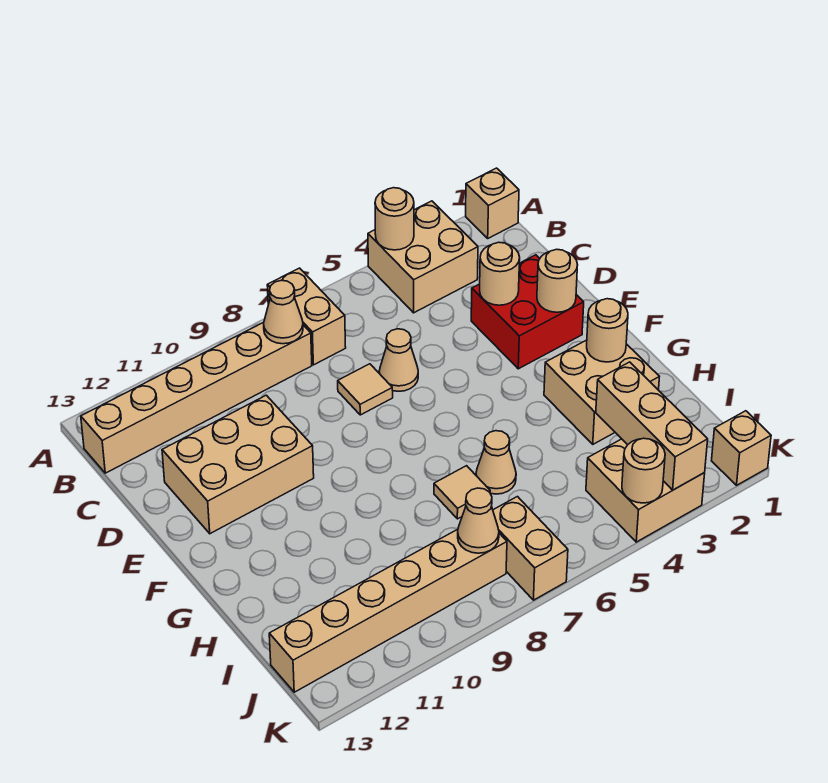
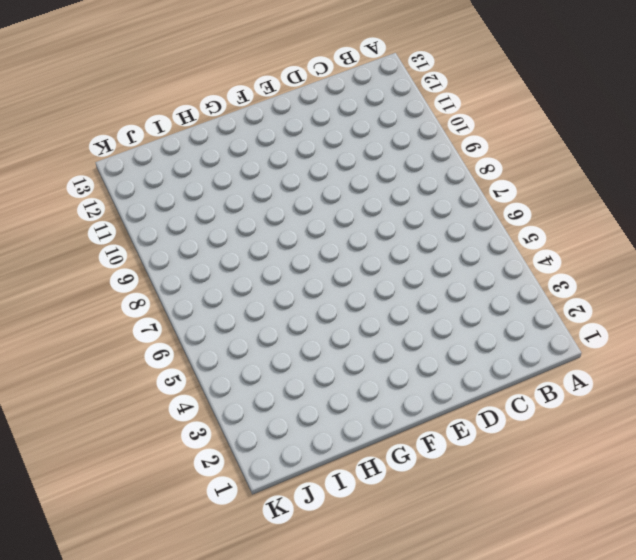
none -> tan 1x1 brick [466,168,519,238]
none -> tan 2x2 brick [368,201,478,313]
none -> tan 1x2 brick [267,268,346,365]

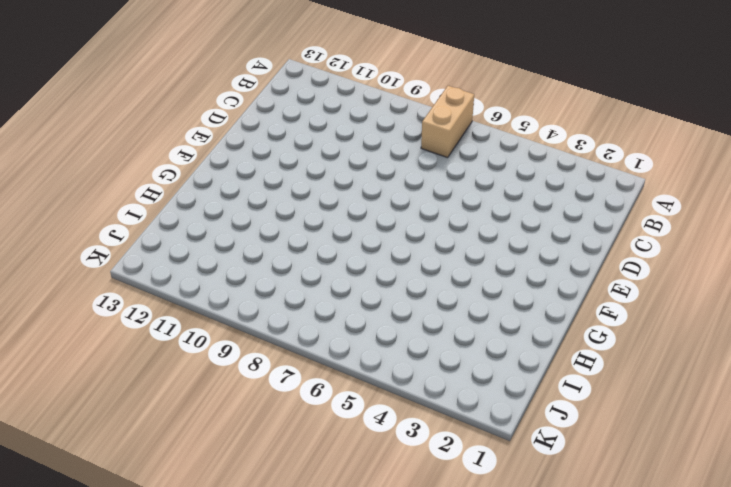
none -> tan 1x1 brick [466,168,519,238]
none -> tan 2x2 brick [368,201,478,313]
none -> tan 1x6 brick [81,323,312,473]

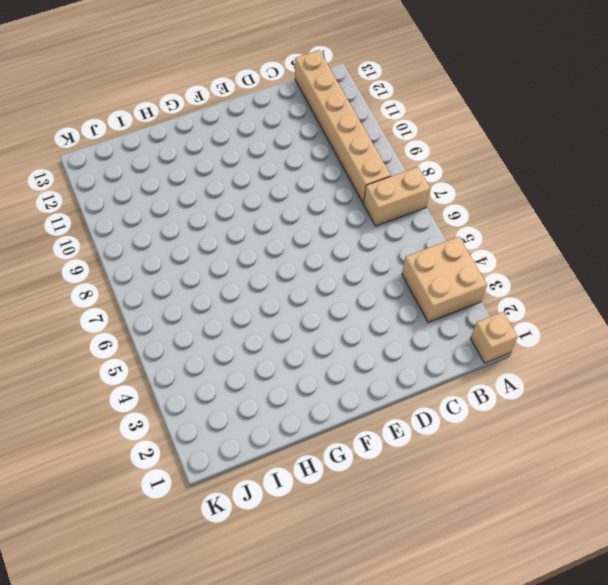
none -> red 2x2 brick [471,255,584,369]
none -> tan 1x1 cone [379,329,418,391]
none -> tan 1x1 tile [338,364,393,415]

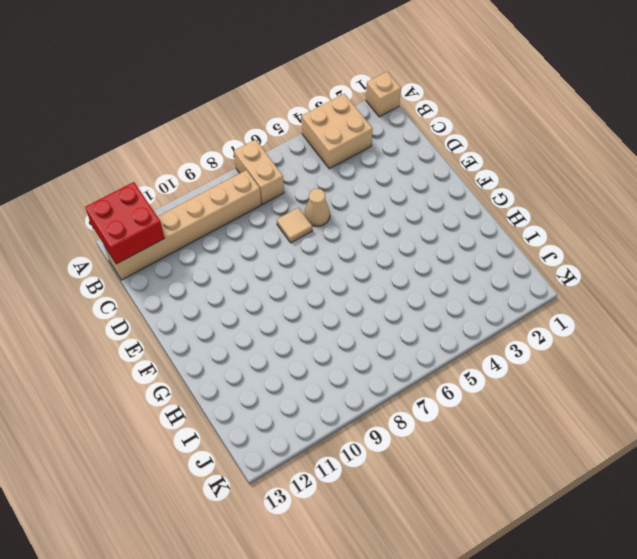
red 2x2 brick [85,182,164,264] -> red 2x2 brick moved to [471,255,584,369]
none -> tan 2x3 brick [162,395,314,534]
none -> tan 2x2 brick [544,340,659,444]
none -> tan 1x1 cone [476,431,516,494]

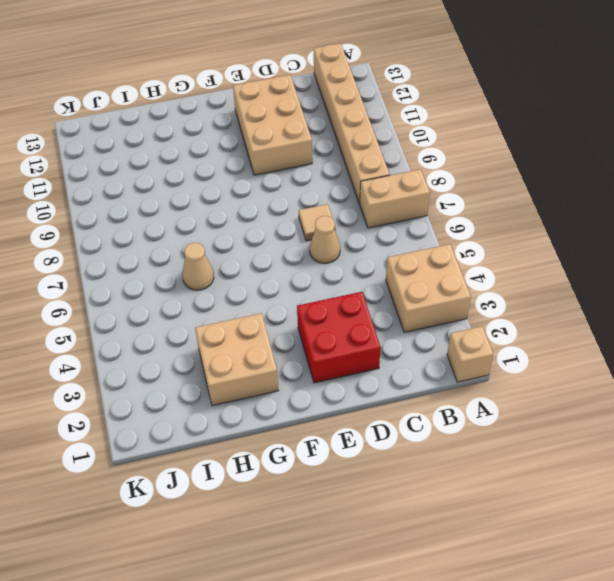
none -> tan 1x1 tile [434,466,490,519]
none -> tan 2x2 brick [586,439,705,542]
none -> tan 1x2 brick [493,497,568,600]

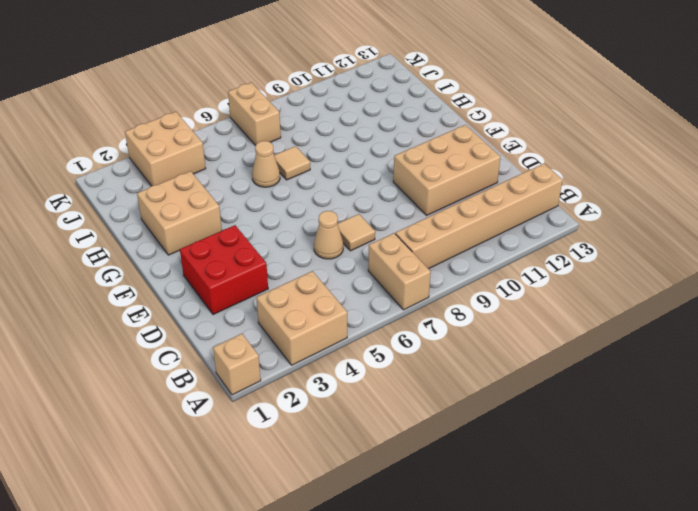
none -> tan 1x6 brick [269,529,507,692]
none -> tan 1x1 brick [712,411,771,485]
none -> tan 1x1 round brick [375,188,414,250]

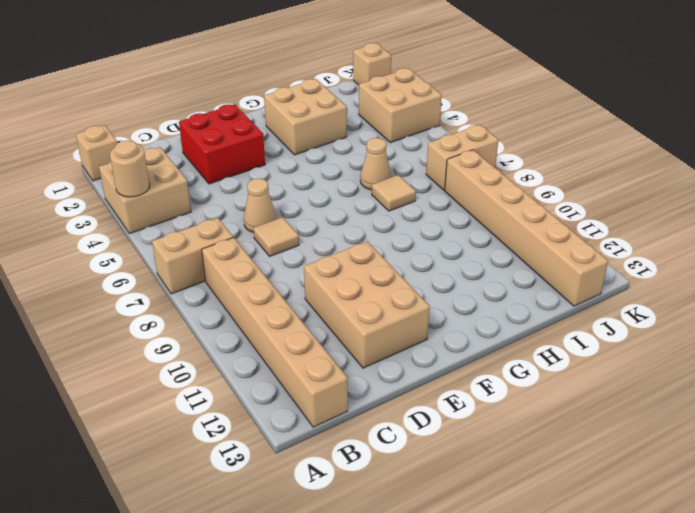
none -> tan 1x1 cone [264,280,303,344]
none -> tan 1x1 round brick [480,242,520,305]
none -> tan 1x1 round brick [537,249,578,312]

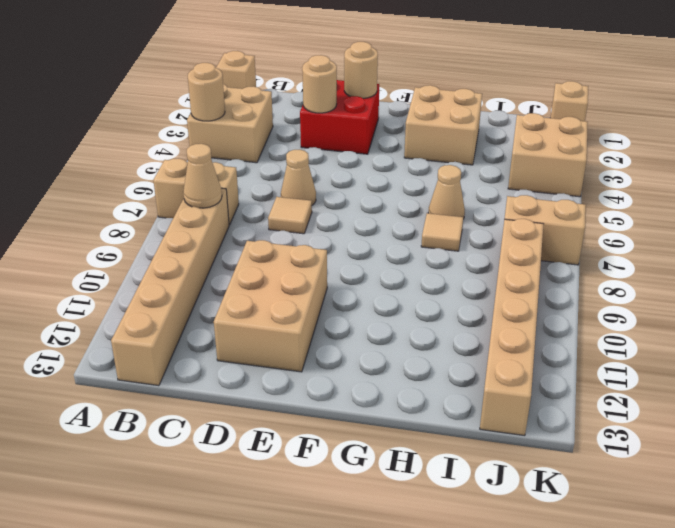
none -> tan 1x1 round brick [587,299,628,362]
none -> tan 1x3 brick [596,362,708,490]
none -> tan 1x1 cone [458,488,499,553]

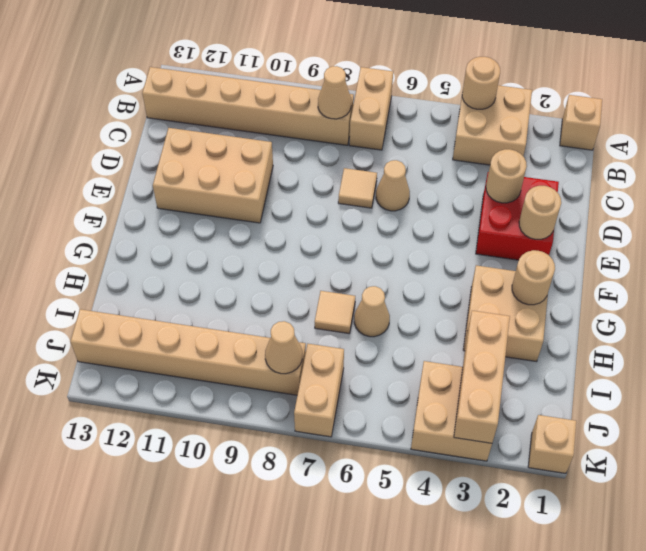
none -> tan 1x1 round brick [622,438,665,503]

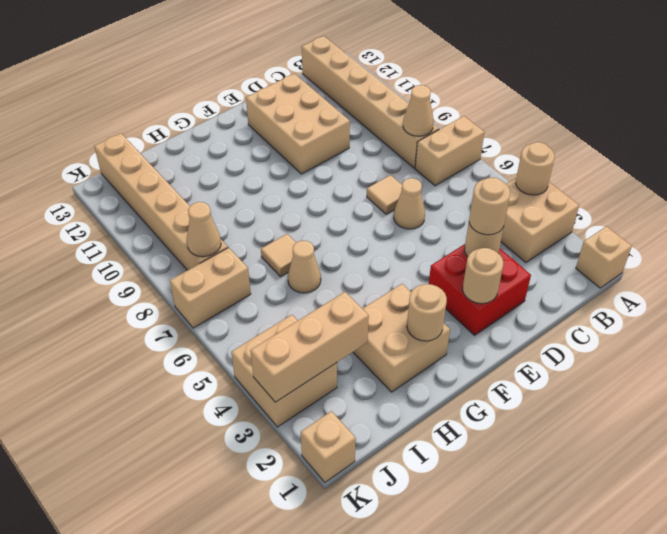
tan 1x1 round brick [469,177,510,235] -> tan 1x1 round brick moved to [622,438,665,503]

